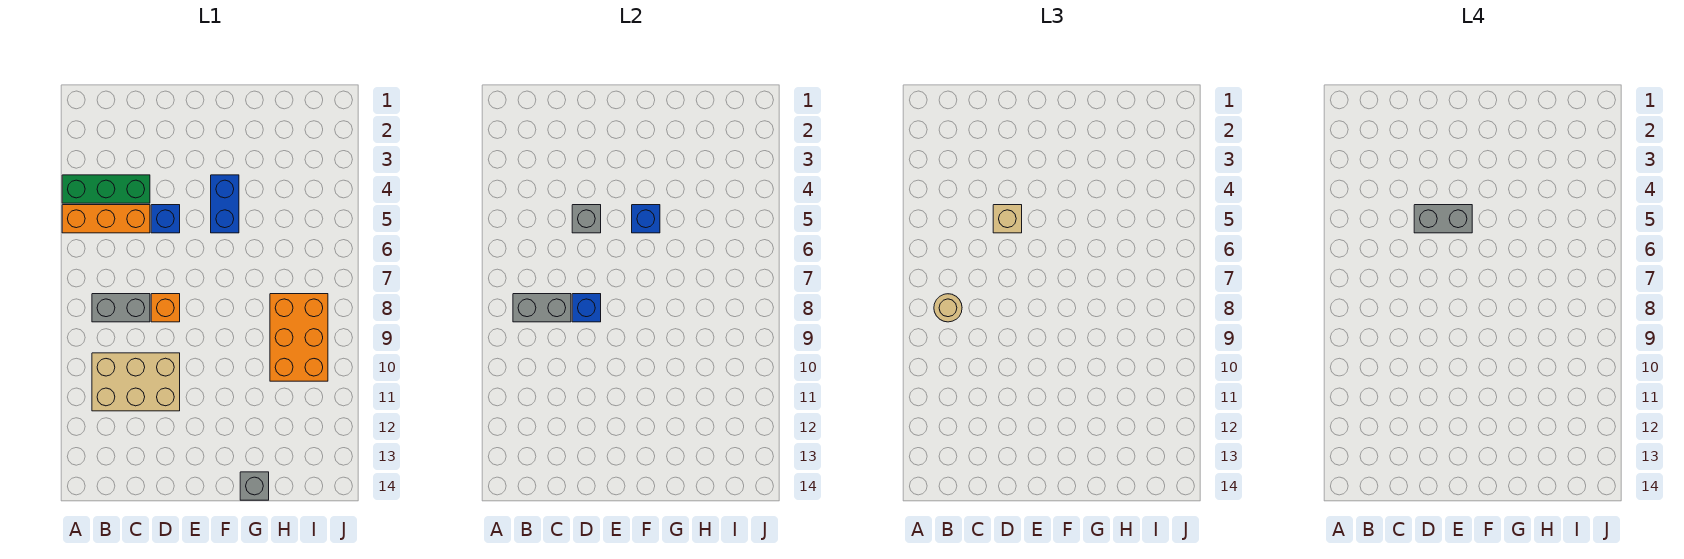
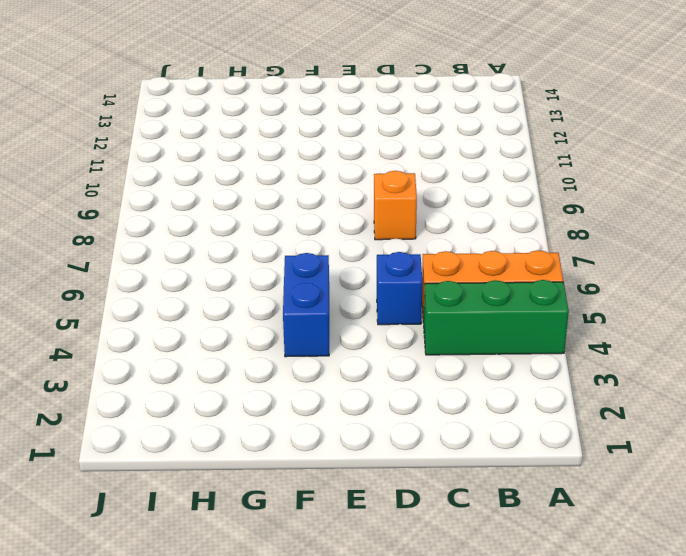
none -> grey 1x2 brick [92,294,150,322]
none -> tan 2x3 brick [92,353,180,411]
none -> grey 1x1 brick [240,472,269,500]

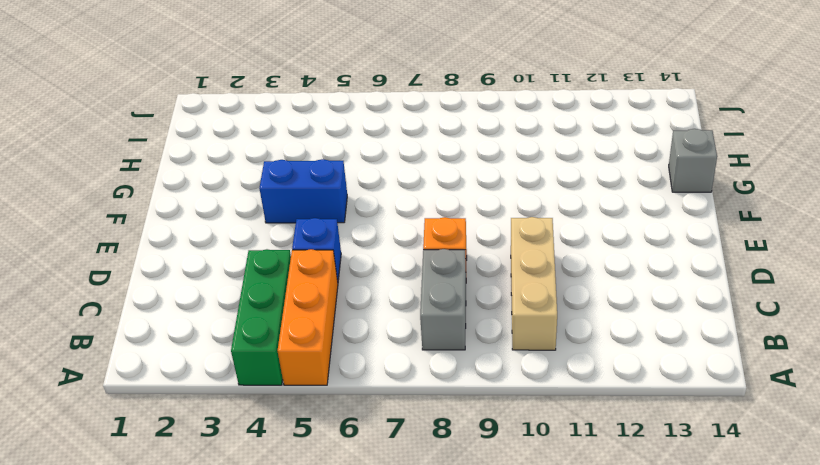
tan 1x3 brick [511,217,557,350] -> tan 2x3 brick [92,353,180,411]
none -> orange 2x3 brick [270,294,328,381]
none -> grey 1x2 brick [513,294,571,322]
none -> grey 1x1 brick [572,205,601,233]

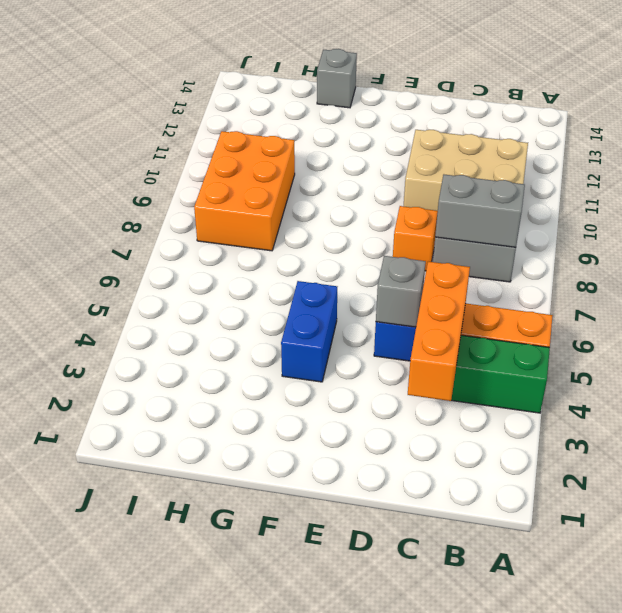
orange 1x3 brick [408,262,470,401] -> none
none -> blue 1x1 brick [572,294,601,322]
none -> blue 1x1 brick [632,205,660,233]
none -> tan 1x1 round brick [934,294,962,322]

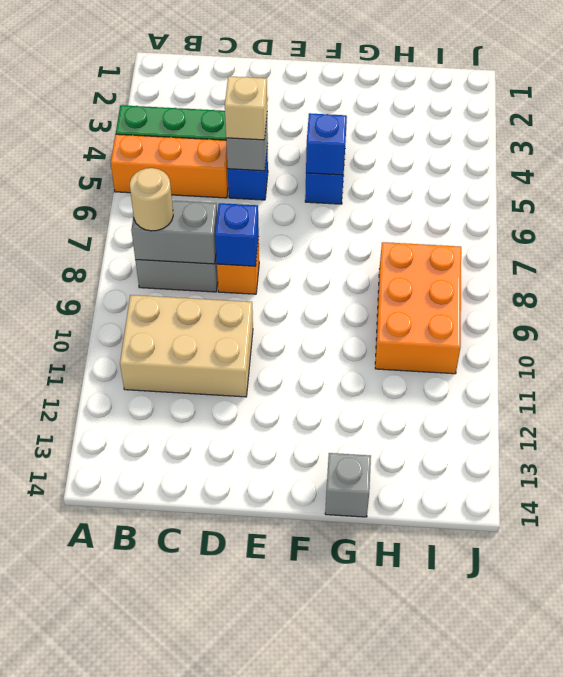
none -> grey 1x2 brick [1414,205,1472,233]

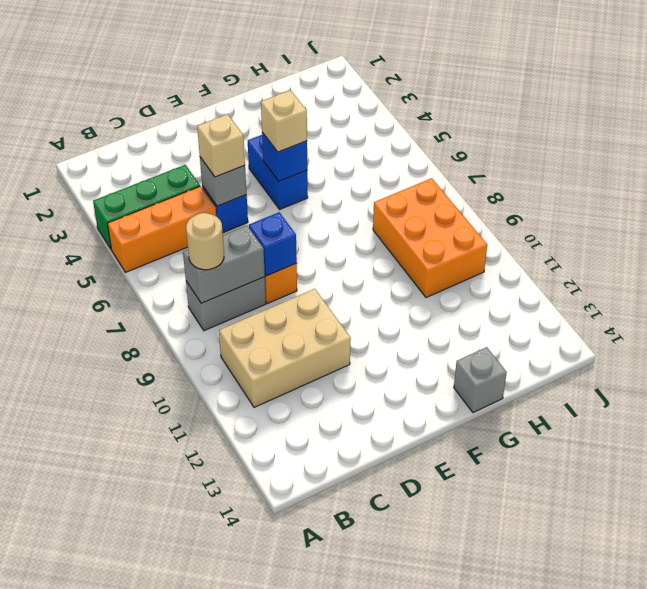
tan 1x1 brick [261,90,307,152] -> none
none -> grey 1x2 brick [1414,205,1472,233]

